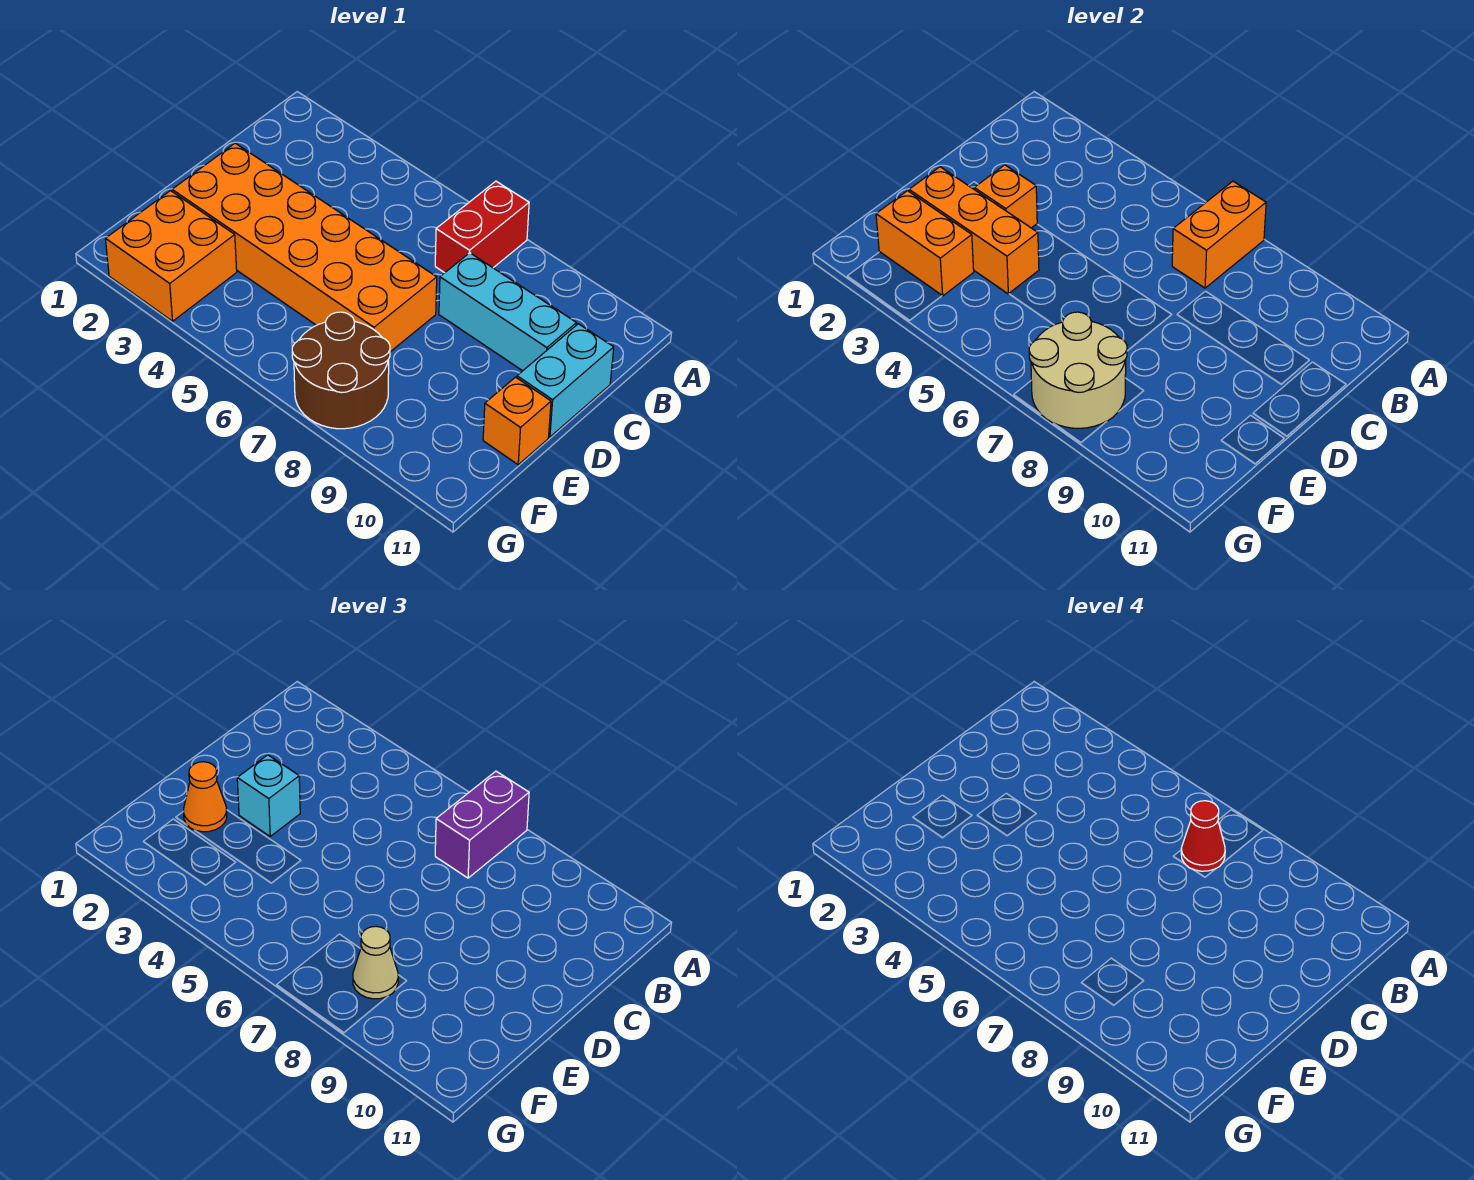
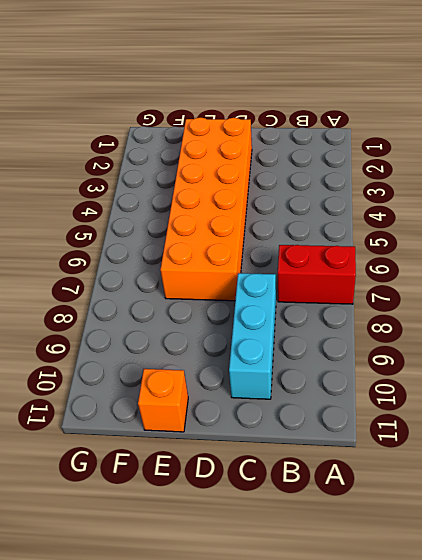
none -> cyan 1x2 brick [517,324,614,437]
none -> orange 2x2 brick [106,191,237,321]
none -> brown 2x2 round brick [292,312,390,429]

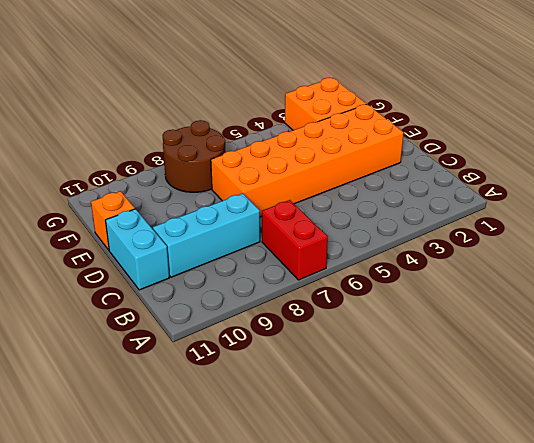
none -> orange 1x2 brick [1172,181,1266,288]
none -> orange 1x1 brick [974,165,1037,228]
none -> orange 1x3 brick [909,167,1039,294]

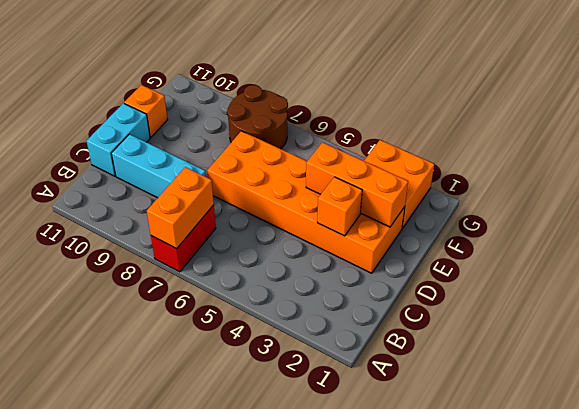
none -> orange 1x2 brick [876,191,974,296]
none -> tan 2x2 round brick [1029,312,1127,428]
none -> purple 1x2 brick [435,771,529,878]

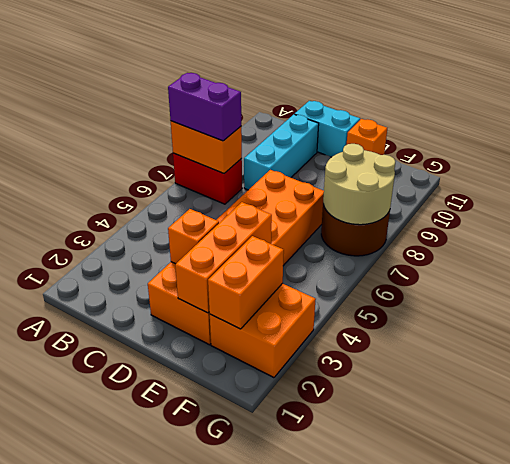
none -> cyan 1x1 brick [237,755,300,836]
none -> orange 1x1 cone [184,762,227,832]
none -> tan 1x1 cone [353,926,398,999]

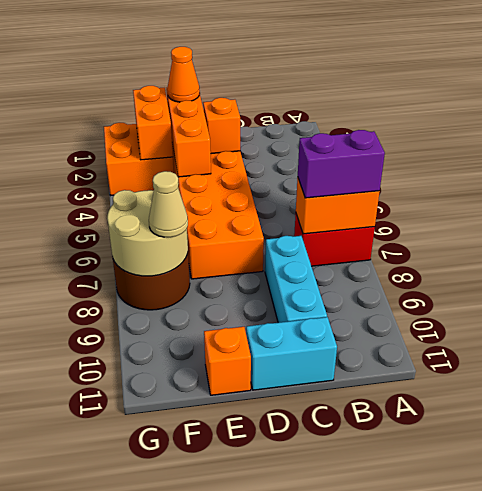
none -> cyan 1x1 brick [237,755,300,836]
none -> red 1x1 cone [1181,801,1225,871]

